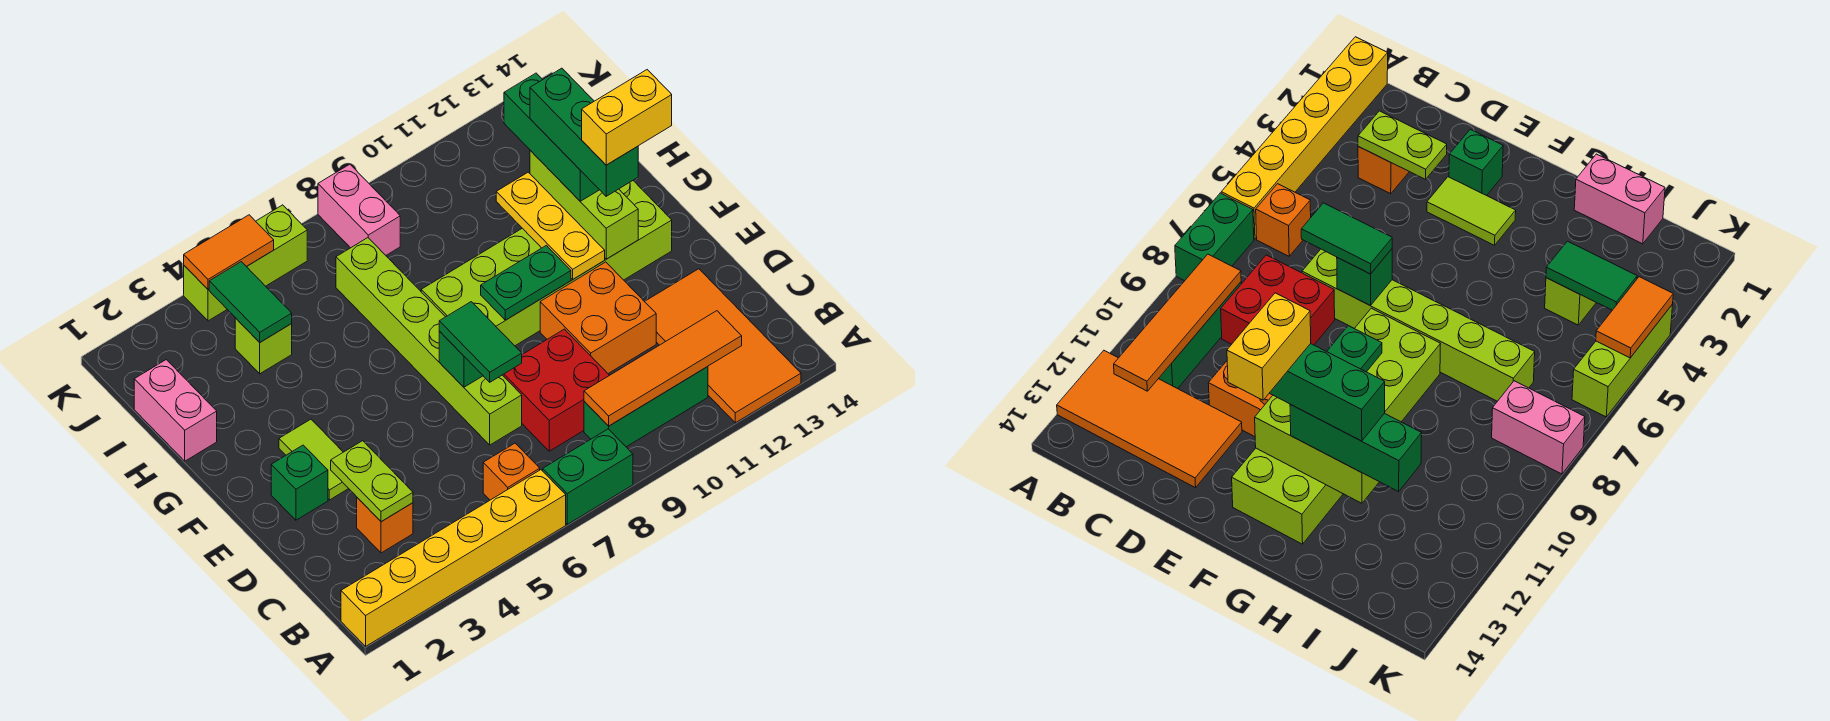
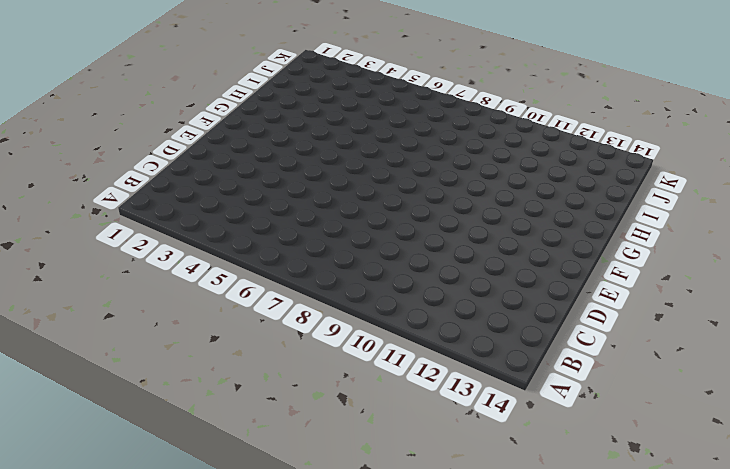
none -> yellow 1x6 brick [341,470,566,646]
none -> green 1x2 brick [543,429,633,524]
none -> orange 2x4 tile [645,269,801,423]

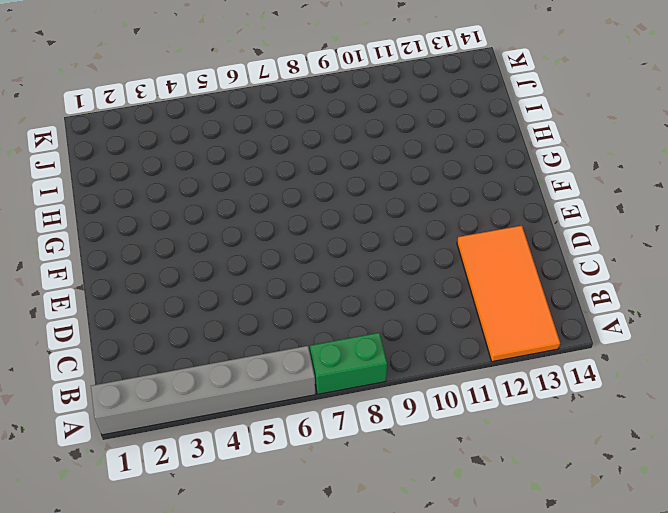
grey 1x6 brick [91,346,316,435] -> yellow 1x6 brick [341,470,566,646]
none -> orange 1x1 brick [483,443,540,500]
none -> green 1x3 brick [584,367,708,447]
none -> orange 1x1 brick [357,498,413,553]

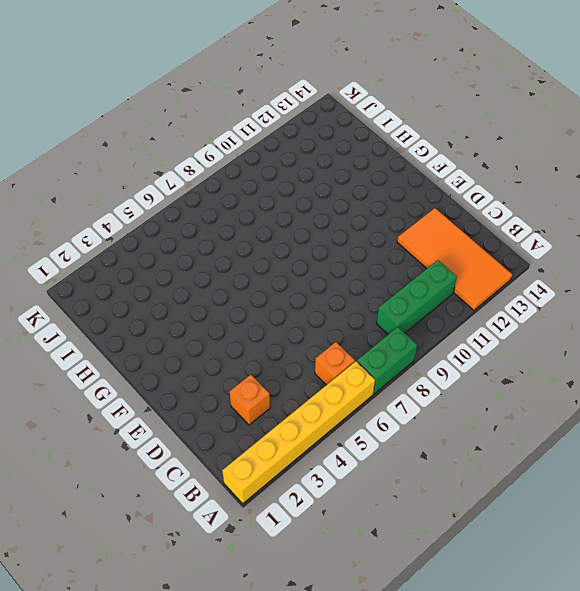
none -> red 2x2 brick [503,329,609,451]
none -> lime 1x6 brick [336,238,522,445]
none -> orange 2x2 brick [540,262,656,374]

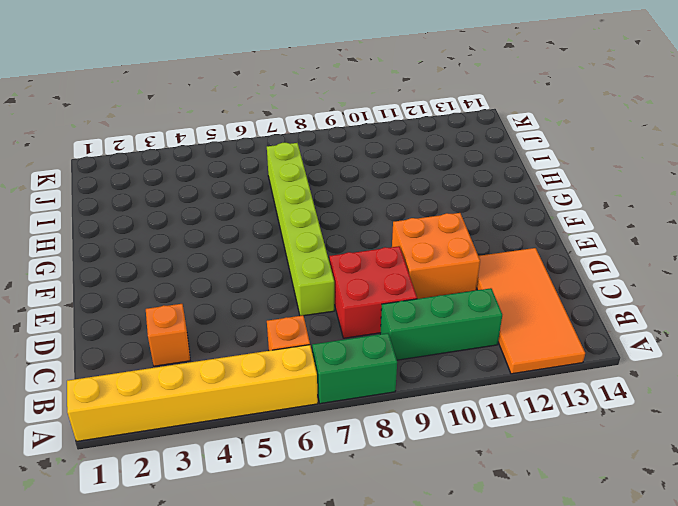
none -> green 1x1 brick [271,445,328,520]
none -> lime 1x2 tile [279,419,349,500]
none -> lime 2x6 brick [421,181,672,346]

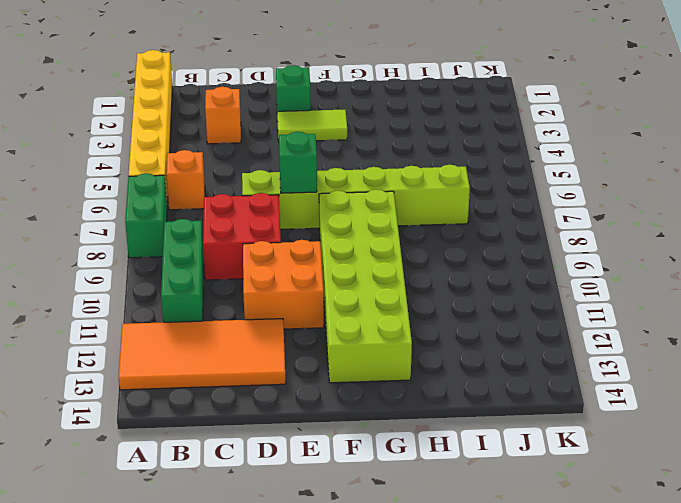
none -> pink 1x2 brick [134,360,217,461]
none -> lime 1x1 brick [235,318,292,374]
none -> pink 1x2 brick [318,164,400,255]

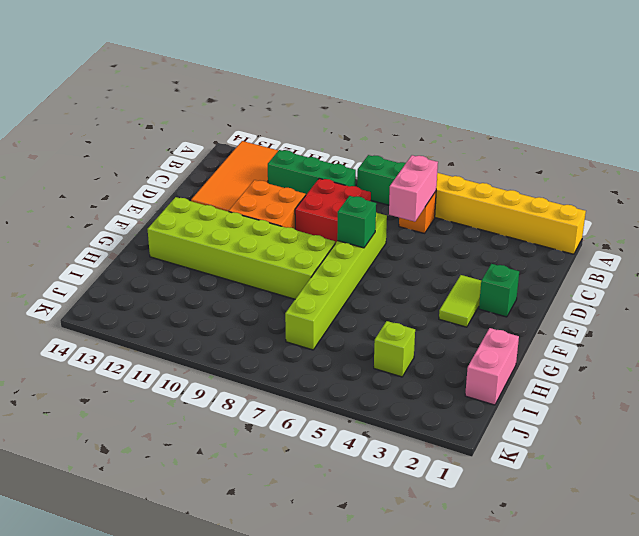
pink 1x2 brick [389,155,438,222] -> pink 1x2 brick moved to [318,164,400,255]
none -> orange 1x1 brick [357,498,413,553]
none -> lime 1x3 brick [184,205,307,321]
none -> orange 1x4 tile [584,311,742,426]

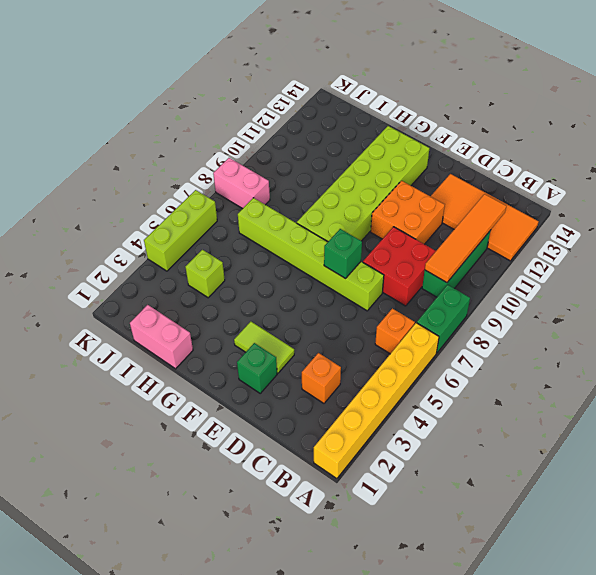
none -> lime 1x2 plate [331,441,413,522]
none -> green 1x2 plate [481,245,571,320]
none -> yellow 1x3 plate [496,172,605,279]

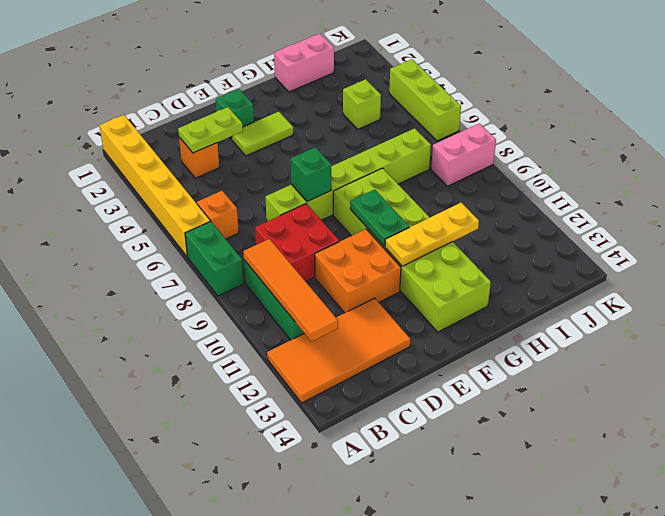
none -> lime 1x3 brick [530,150,638,259]
none -> green 1x2 tile [209,262,292,342]
none -> orange 1x2 tile [184,215,274,290]

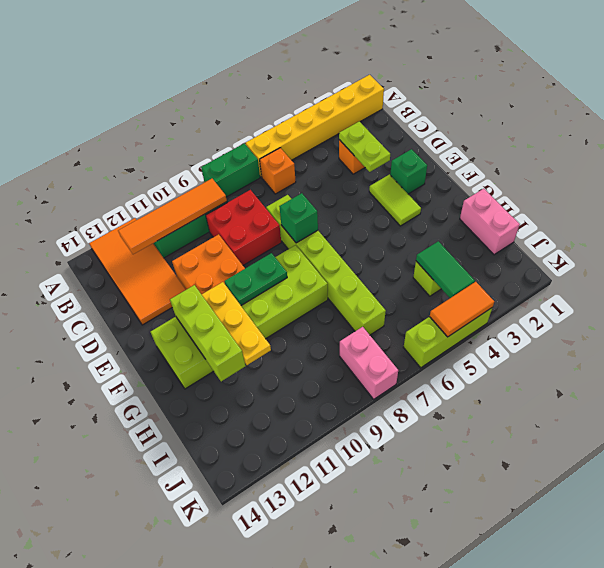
none -> green 1x2 tile [439,302,522,382]
none -> green 1x3 brick [504,73,599,201]
none -> green 1x3 brick [530,68,638,196]

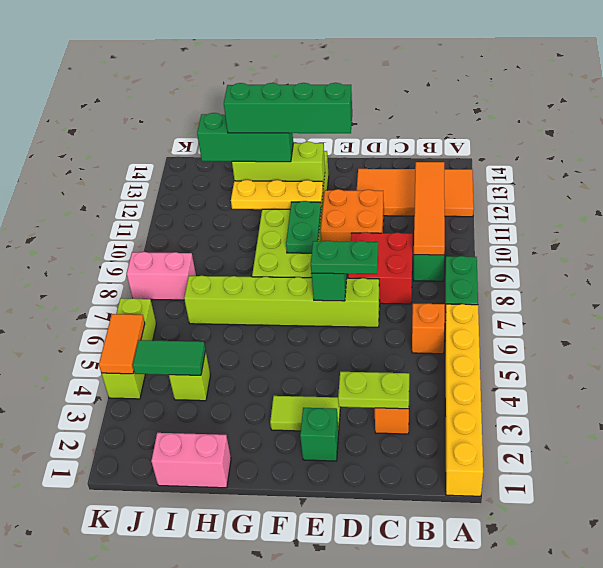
green 1x2 plate [311,241,378,274] -> green 1x2 tile [439,302,522,382]
green 1x4 brick [224,83,352,133] -> green 1x3 brick [530,68,638,196]
none -> yellow 1x2 brick [582,70,672,165]

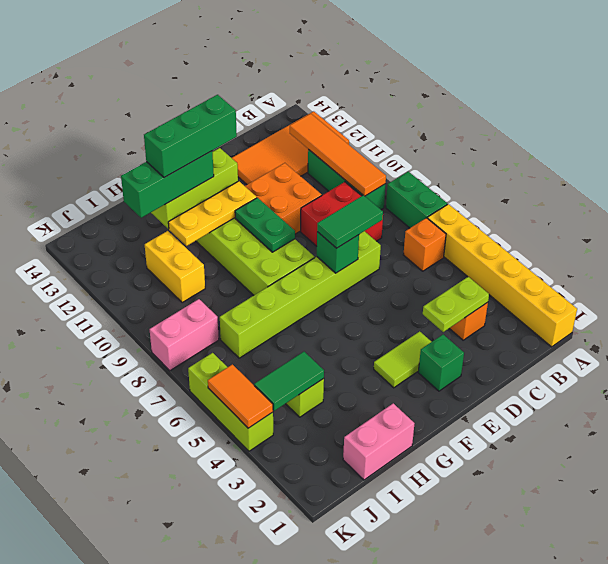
yellow 1x2 brick [145,231,205,302] -> yellow 1x2 brick moved to [582,70,672,165]

